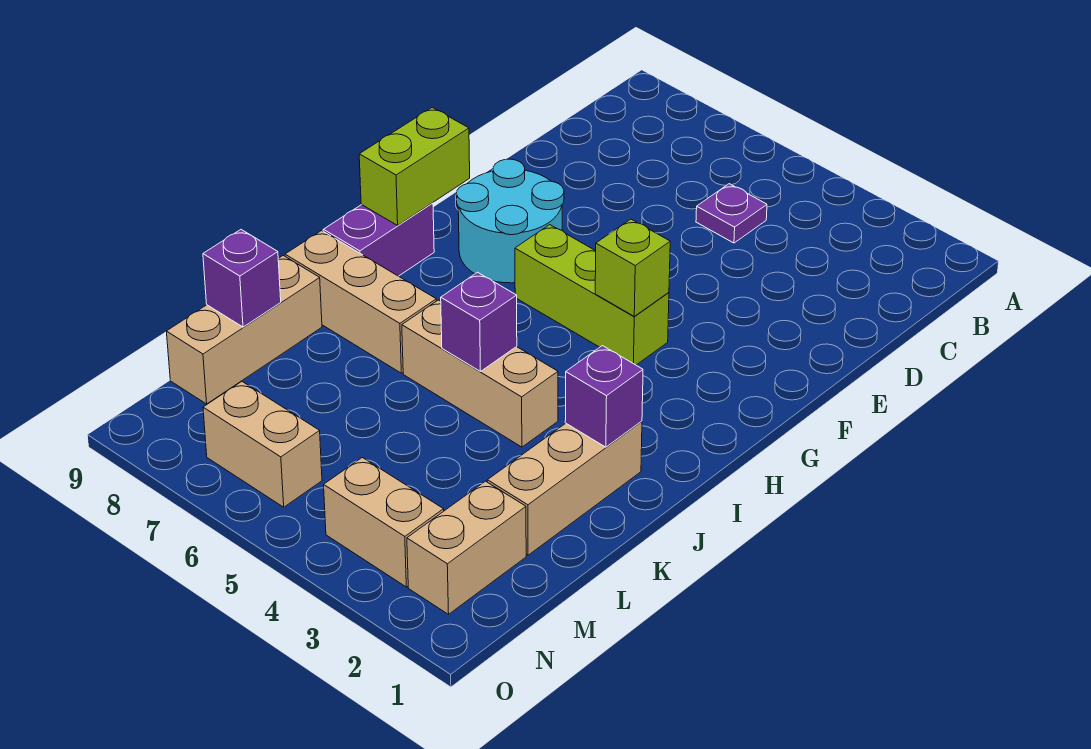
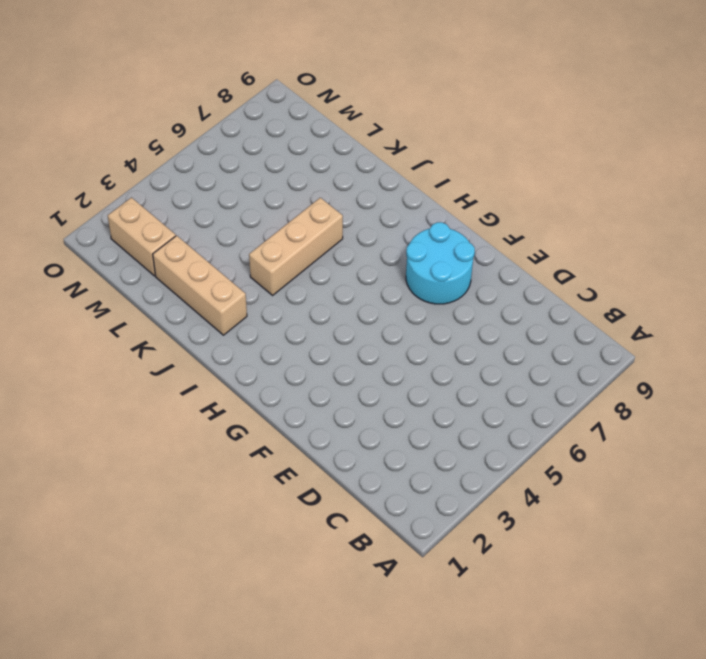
none -> purple 1x1 plate [696,184,767,243]
none -> lime 1x3 brick [515,225,669,365]
none -> purple 1x2 brick [323,203,434,276]

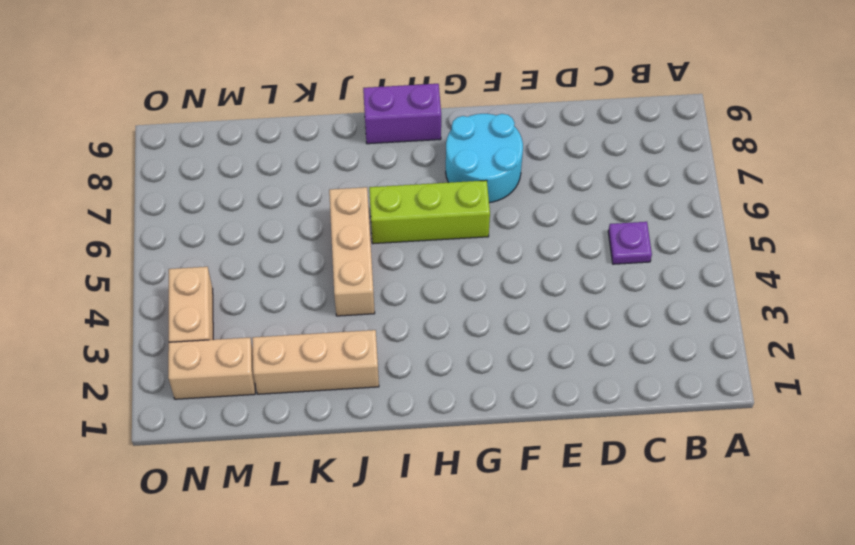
lime 1x3 brick [369,180,490,244] -> lime 1x3 brick turned to [515,225,669,365]
none -> tan 1x3 brick [285,231,436,373]
none -> tan 1x3 brick [166,256,322,404]
none -> tan 1x2 brick [203,382,322,507]

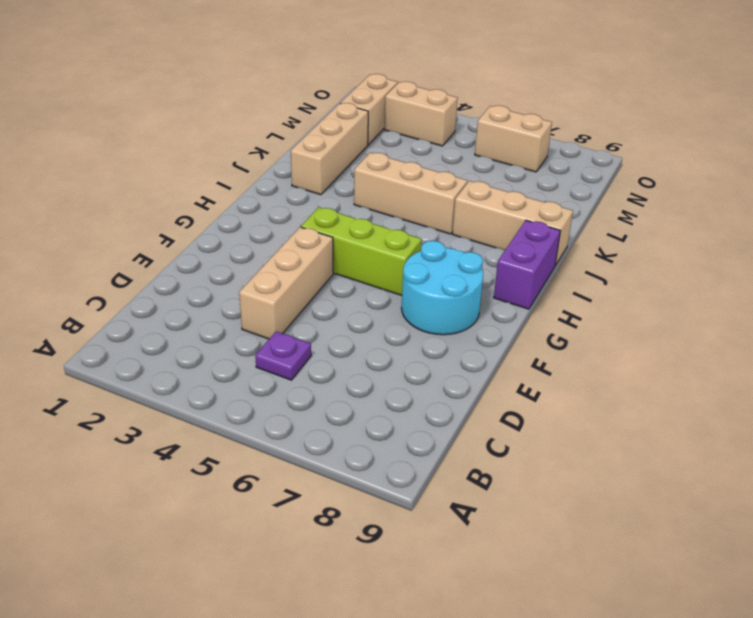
tan 1x3 brick [239,227,333,339] -> tan 1x3 brick moved to [166,256,322,404]
none -> lime 1x1 brick [595,219,670,316]
none -> lime 1x2 brick [359,107,470,225]
none -> purple 1x1 brick [565,346,643,447]

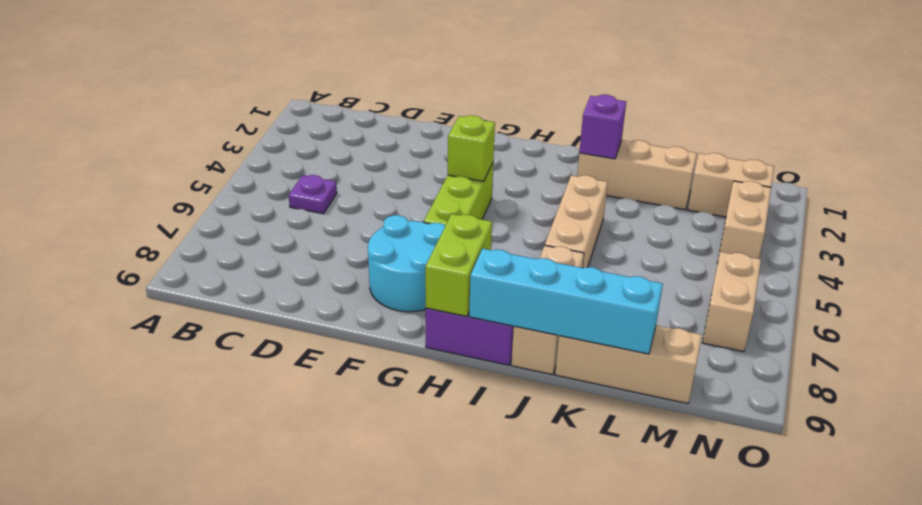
lime 1x2 brick [425,214,492,316] -> lime 1x2 brick turned to [359,107,470,225]
cyan 1x4 brick [469,249,663,354] -> purple 1x1 brick [203,230,281,327]
none -> purple 1x1 brick [441,272,517,371]

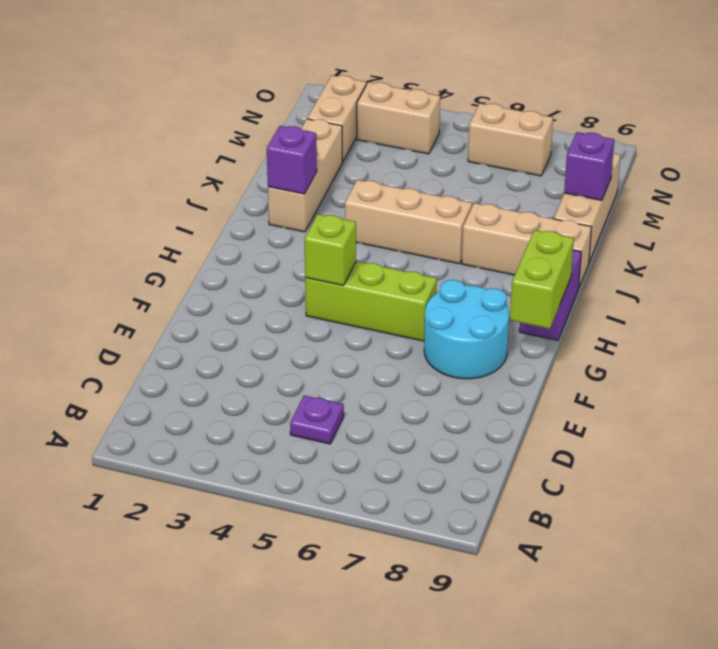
none -> purple 1x1 brick [441,272,517,371]

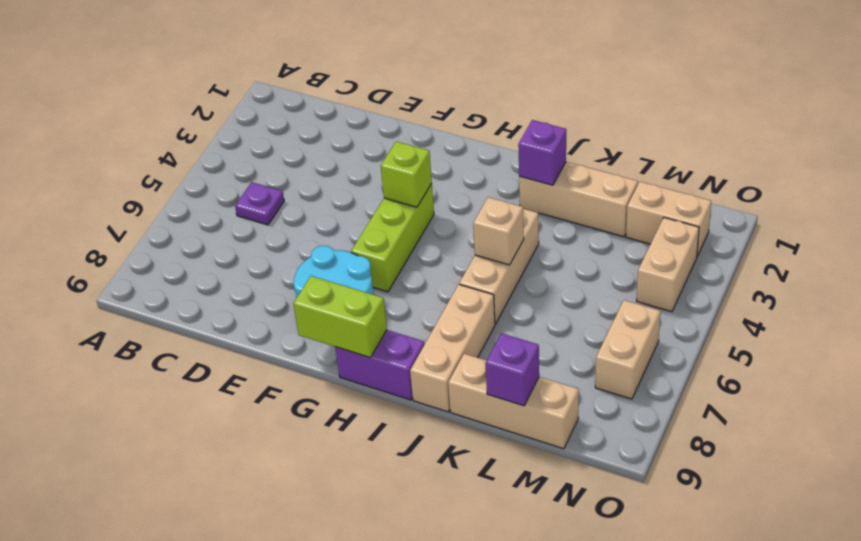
tan 1x1 brick [473,197,524,265] -> purple 1x1 brick [441,272,517,371]

